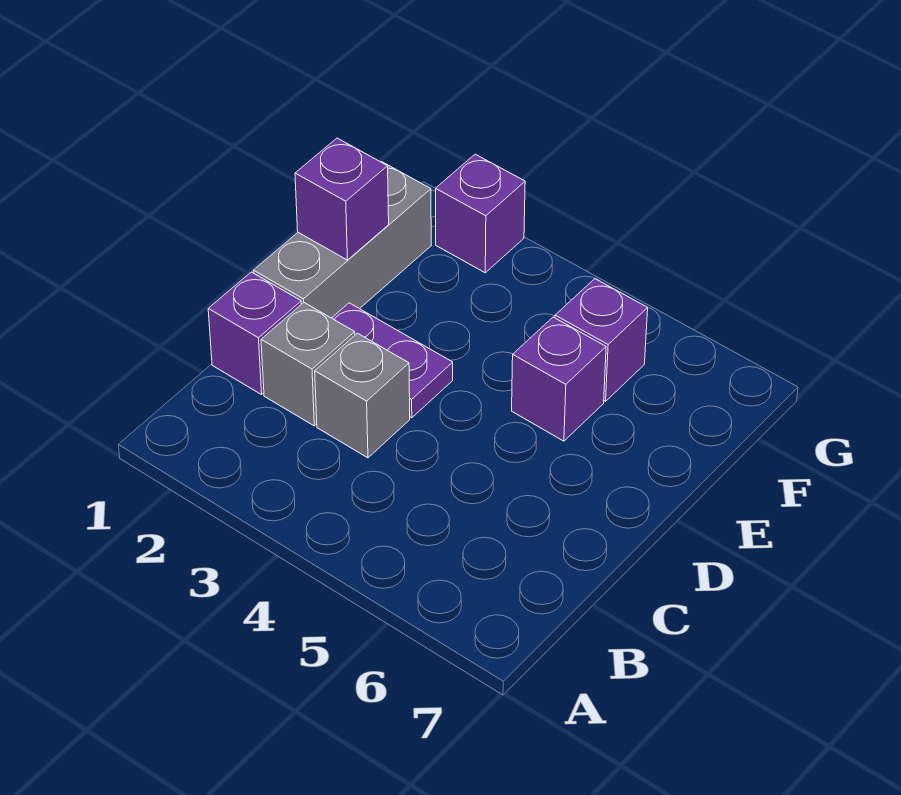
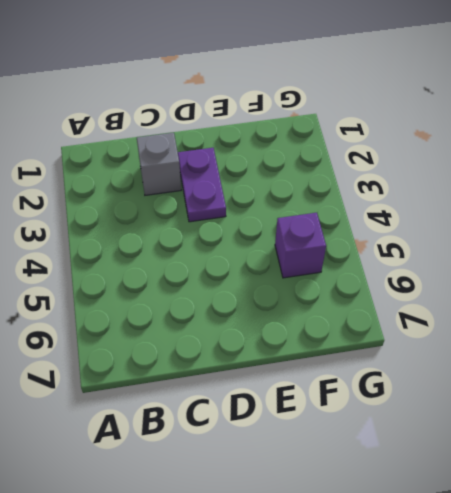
none -> purple 1x1 brick [208,272,301,394]
none -> grey 1x1 brick [315,333,410,458]

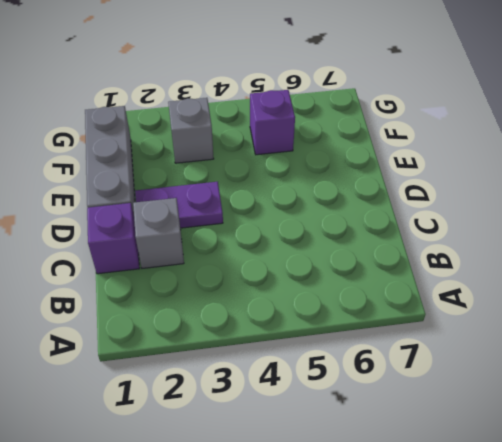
grey 1x1 brick [168,98,214,163] -> grey 1x1 brick moved to [315,333,410,458]
none -> purple 1x1 brick [512,317,606,441]
none -> purple 1x1 brick [436,154,525,273]

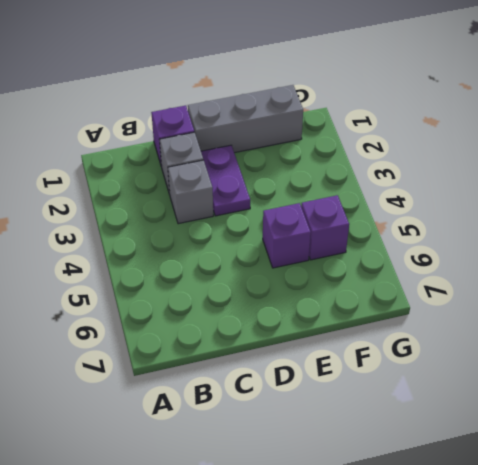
none -> purple 1x1 brick [436,154,525,273]
none -> purple 1x1 brick [295,138,389,260]

